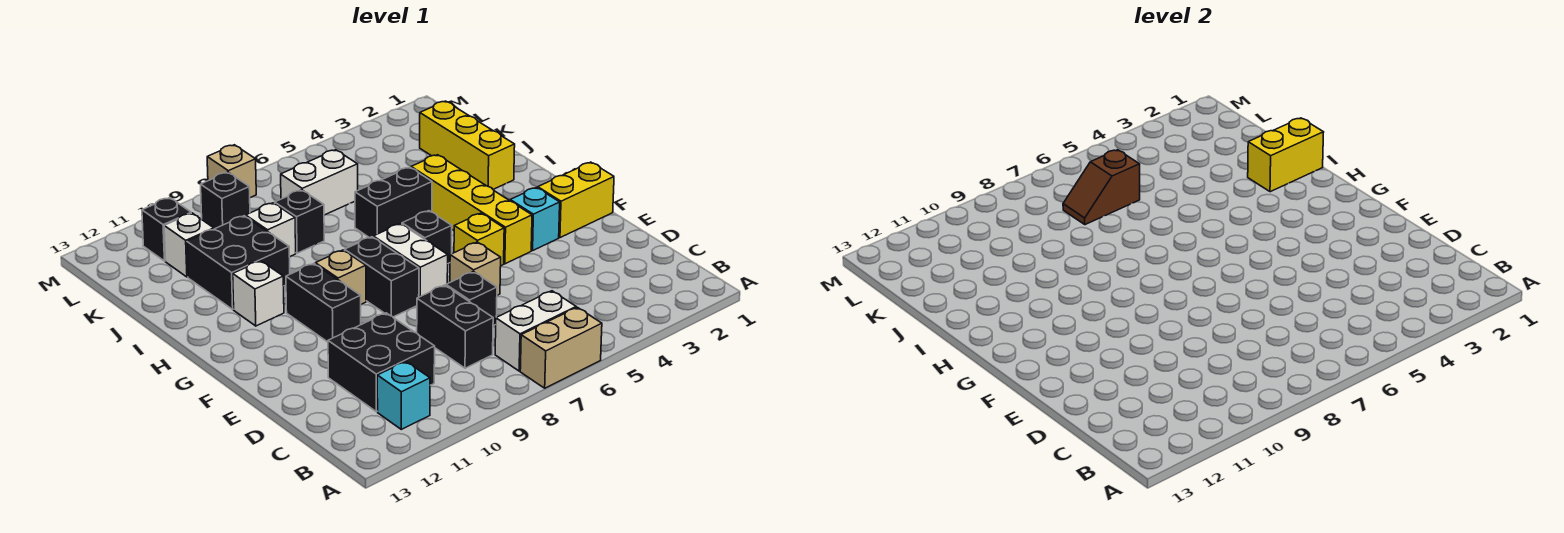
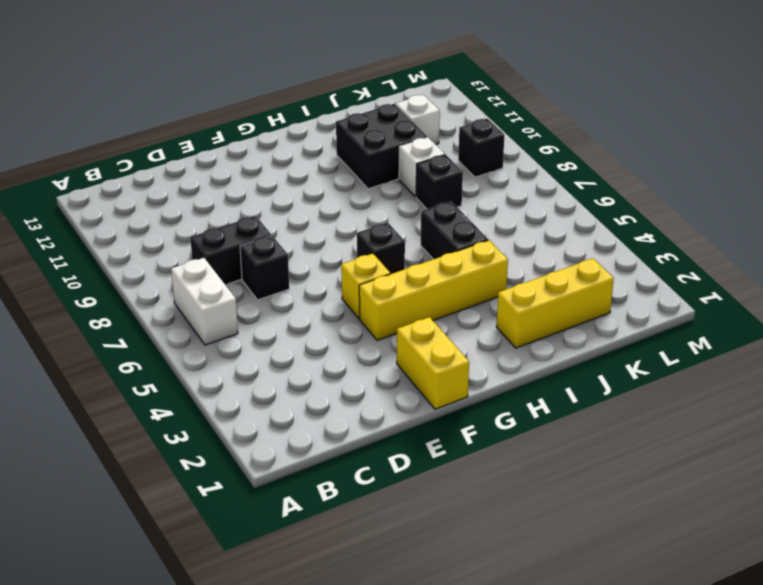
none -> tan 1x2 brick [520,307,602,388]
none -> cyan 1x1 brick [377,361,430,429]
none -> black 2x2 brick [328,313,435,412]

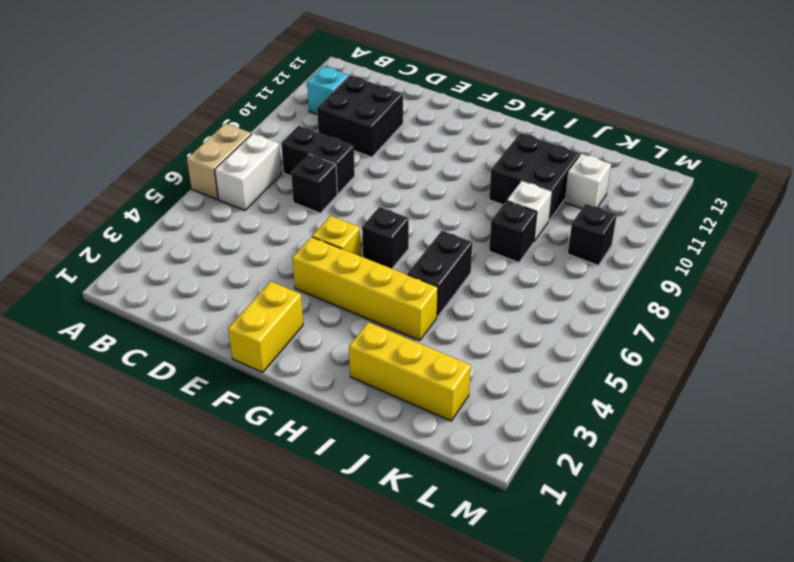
none -> tan 1x1 brick [450,242,501,295]
none -> cyan 1x1 brick [510,188,560,251]
none -> white 1x2 brick [373,224,448,297]

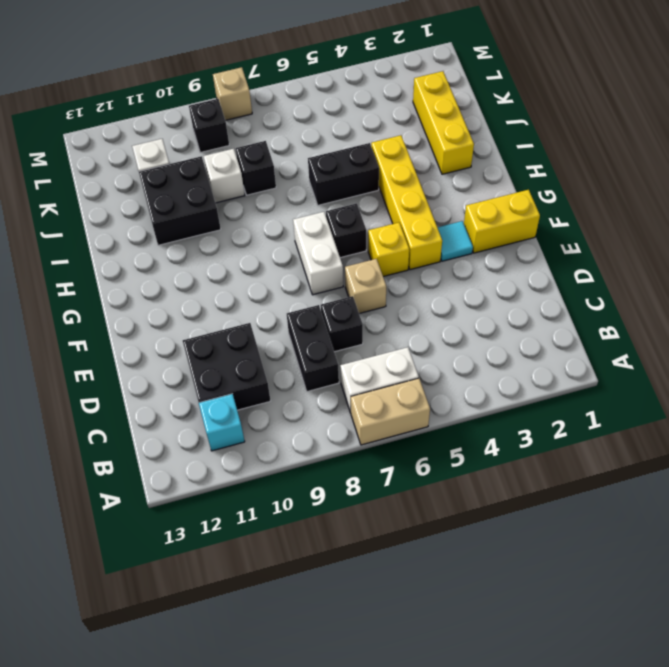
cyan 1x1 tile [438,221,473,261] -> cyan 1x1 brick [510,188,560,251]
none -> black 1x2 brick [345,237,419,317]
none -> black 1x2 brick [286,264,361,342]
none -> tan 1x1 brick [315,250,366,304]

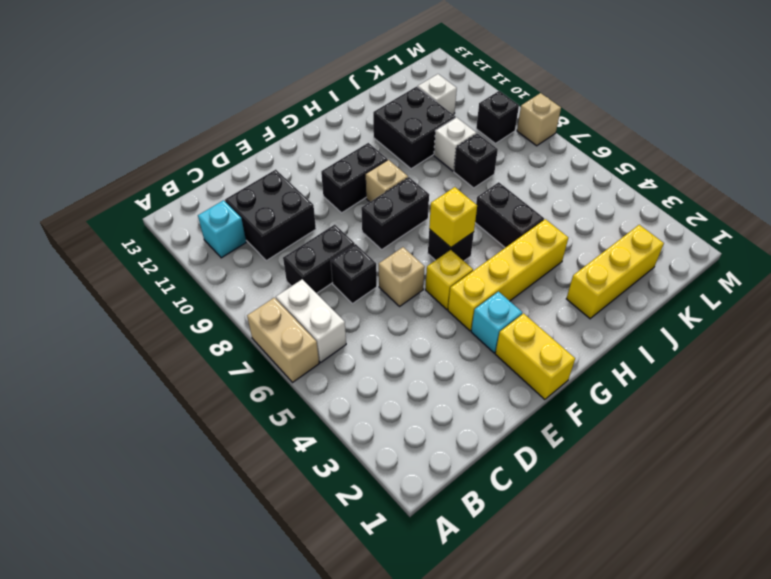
yellow 1x1 brick [429,187,477,247] -> none
none -> white 1x2 brick [373,224,448,297]
none -> white 1x1 brick [233,261,284,326]
none -> white 1x2 brick [281,150,358,215]

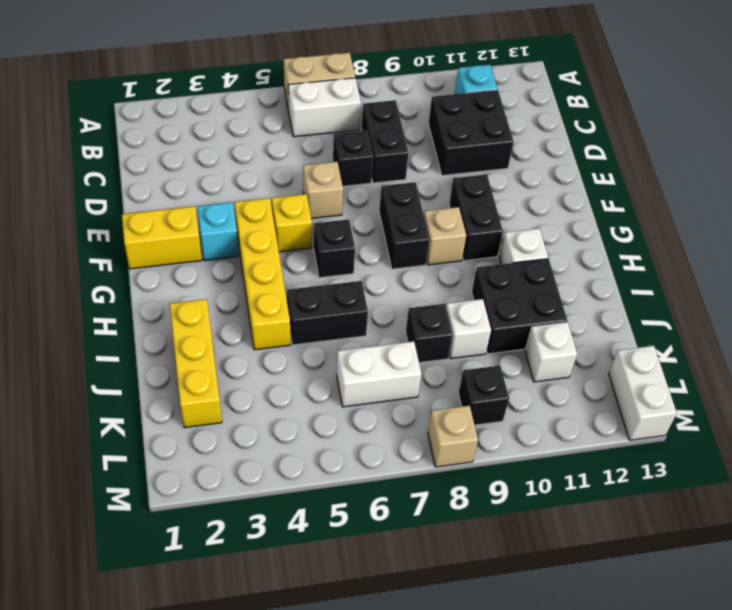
white 1x2 brick [609,346,677,440] -> white 1x2 brick moved to [373,224,448,297]
none -> black 1x1 brick [142,198,191,261]
none -> yellow 1x2 brick [1248,118,1324,192]
none -> brown 1x2 slope [1063,150,1140,225]

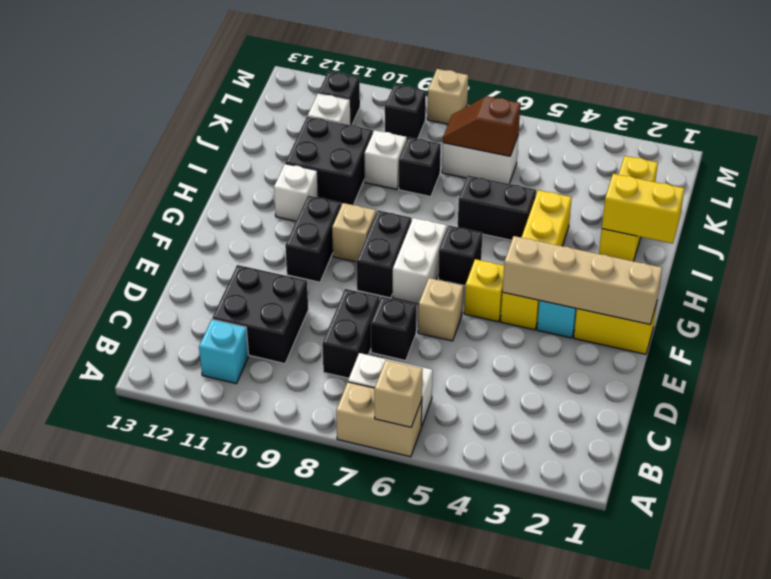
tan 1x1 brick [374,360,423,427] -> none
tan 1x4 brick [502,236,662,325] -> none

